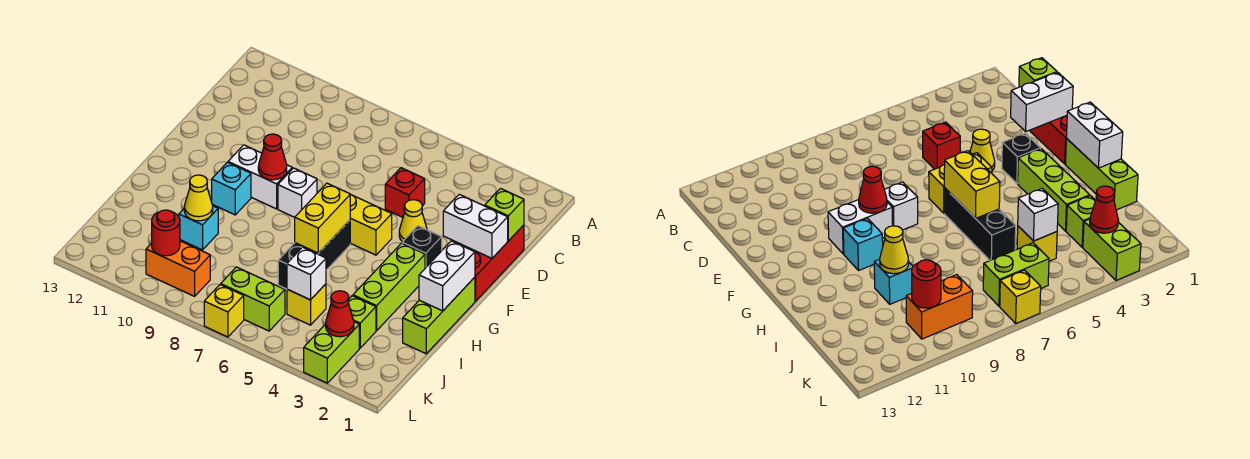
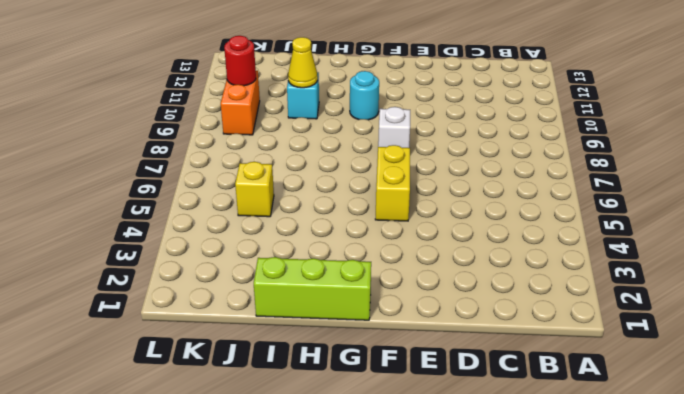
cyan 1x1 round brick [350,71,379,120] -> cyan 1x1 brick [212,162,251,215]
none -> red 1x3 brick [468,225,524,301]
none -> red 1x1 brick [385,168,425,217]
none -> yellow 1x1 cone [399,200,427,242]

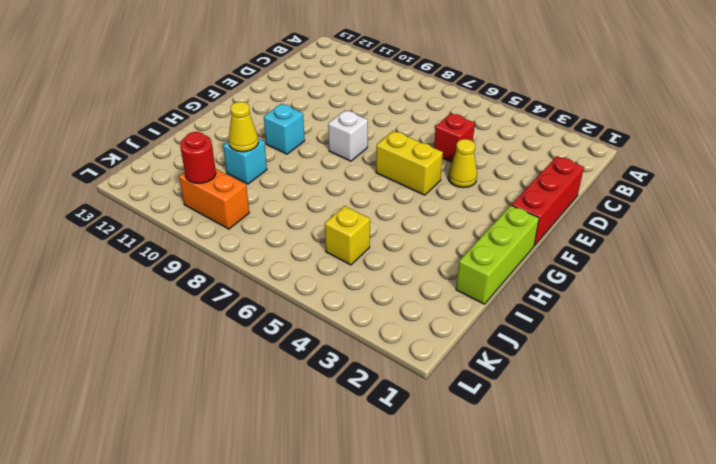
none -> black 1x1 brick [402,226,442,268]
none -> white 1x2 brick [228,145,292,209]
none -> lime 1x3 brick [353,243,425,331]

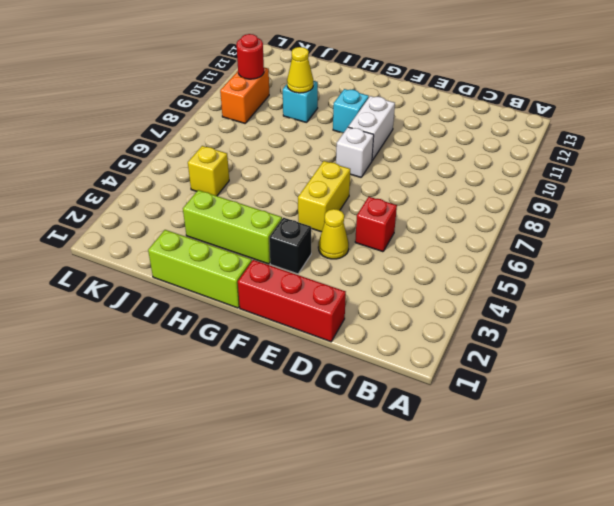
none -> black 1x3 brick [278,220,350,289]
none -> lime 1x1 brick [349,296,376,348]
none -> lime 1x2 brick [304,322,359,383]

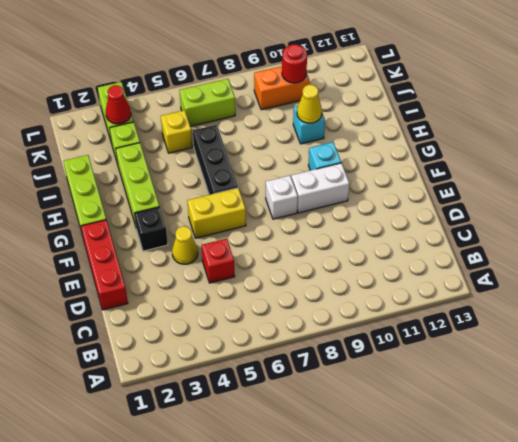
none -> yellow 1x1 brick [204,285,244,337]
none -> lime 1x1 brick [485,189,524,241]
none -> white 1x2 brick [443,194,508,258]

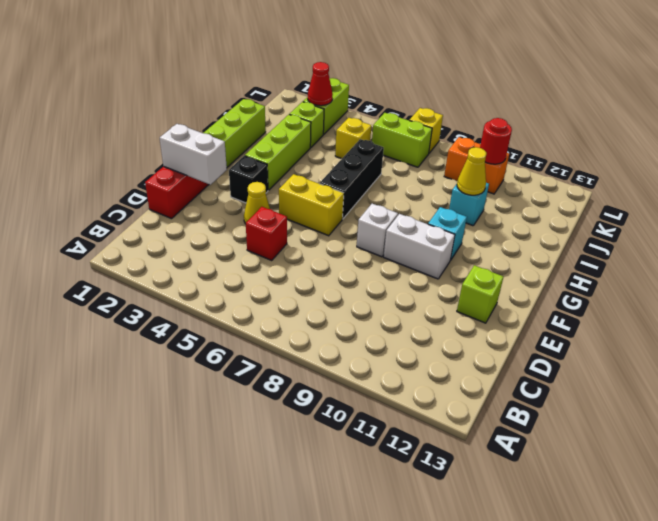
lime 1x1 brick [457,265,503,323] -> lime 1x1 brick moved to [485,189,524,241]
none -> red 1x1 cone [258,134,287,180]
none -> white 1x2 brick [419,241,475,311]
none -> yellow 1x2 brick [295,183,350,253]

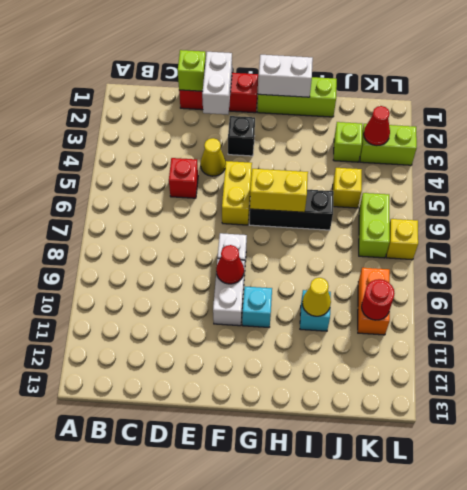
none -> lime 1x3 brick [353,243,425,331]
none -> white 1x1 brick [287,247,326,300]

